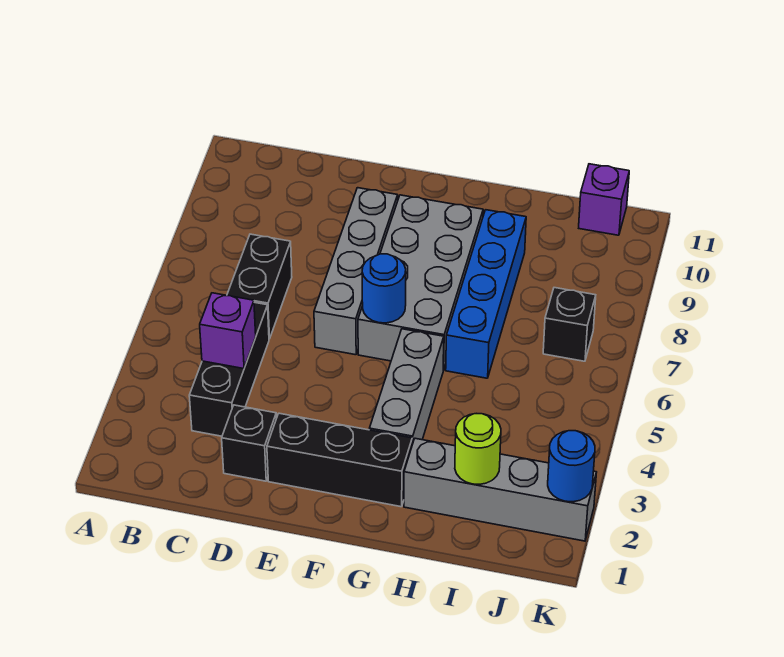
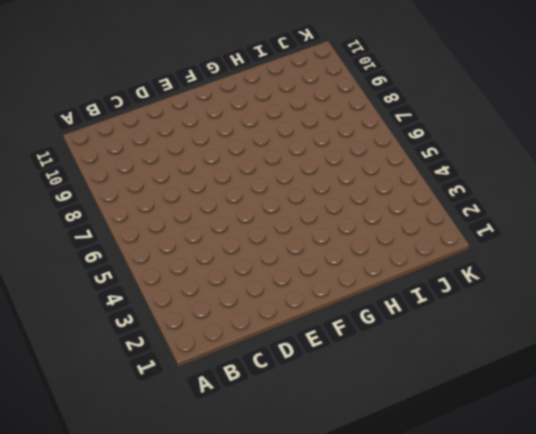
none -> black 1x3 brick [189,302,269,436]
none -> black 1x2 brick [227,234,292,339]
none -> black 1x1 brick [222,405,276,481]

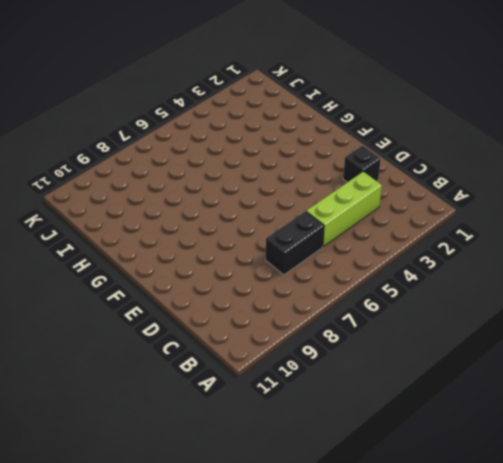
lime 1x3 brick [306,172,382,247] -> black 1x3 brick [189,302,269,436]
none -> black 1x3 brick [267,413,412,507]
none -> grey 1x4 brick [314,188,398,355]
none -> grey 2x4 brick [358,195,483,370]

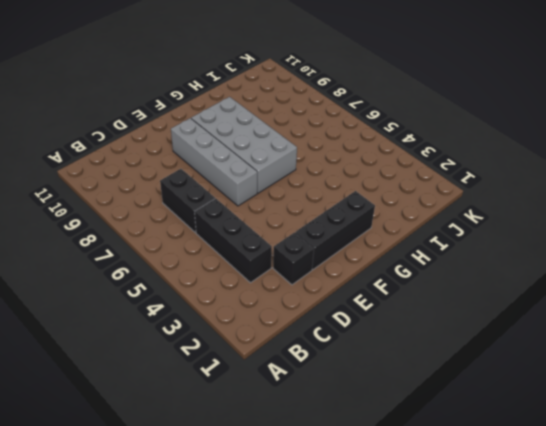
none -> grey 1x3 brick [369,329,444,444]
none -> grey 1x4 brick [404,438,597,541]
none -> blue 1x4 brick [446,210,526,378]

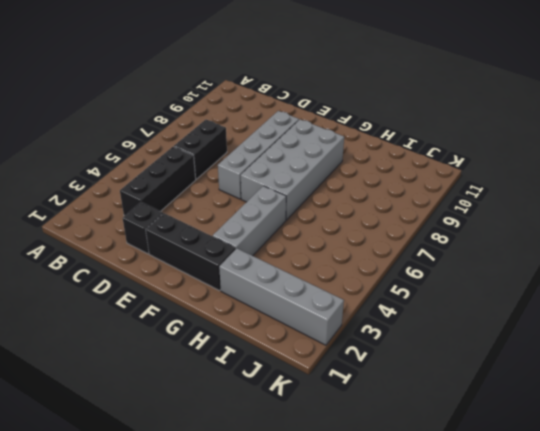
none -> blue 1x4 brick [446,210,526,378]
none -> black 1x1 brick [543,288,596,361]
none -> purple 1x1 brick [579,164,629,235]

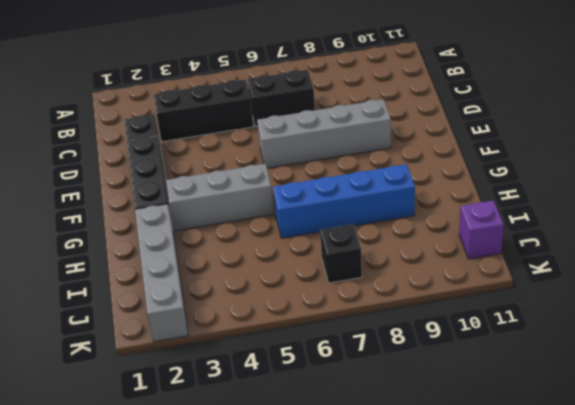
none -> grey 2x4 brick [358,195,483,370]
none -> purple 1x1 brick [200,293,256,369]
none -> blue 1x1 round brick [362,254,406,323]

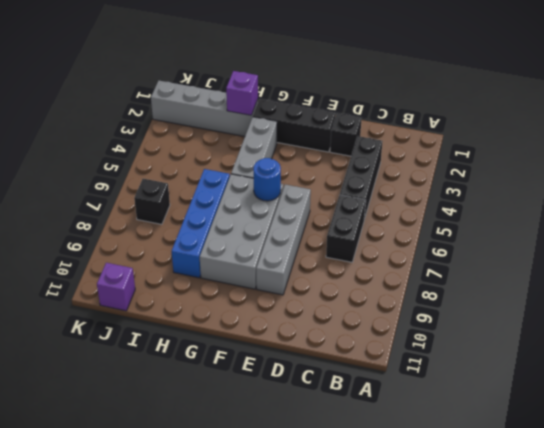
purple 1x1 brick [226,71,258,115] -> purple 1x1 brick moved to [200,293,256,369]
none -> lime 1x1 round brick [455,414,501,484]
none -> blue 1x1 round brick [548,431,595,502]

